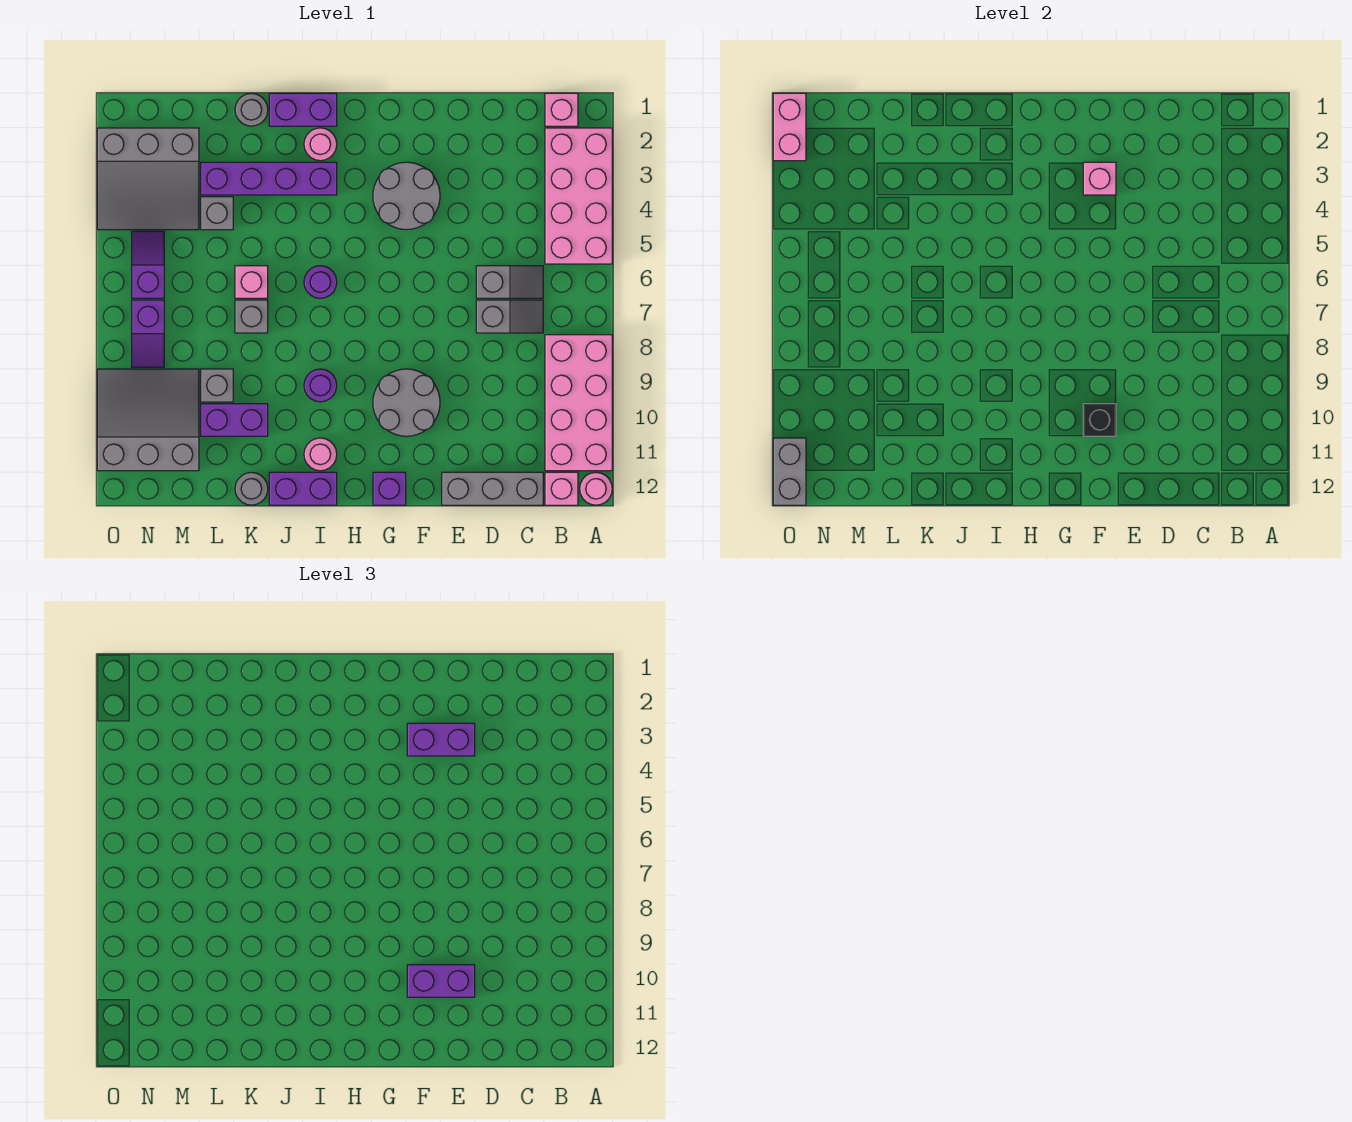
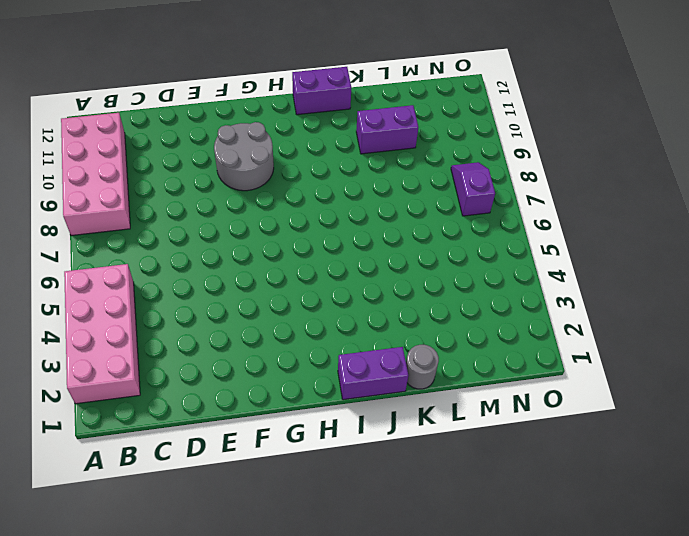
none -> pink 1x1 round brick [580,473,612,505]
none -> pink 1x1 brick [545,93,578,126]
none -> pink 1x1 brick [545,472,578,505]
none -> grey 1x2 slope [476,266,543,298]

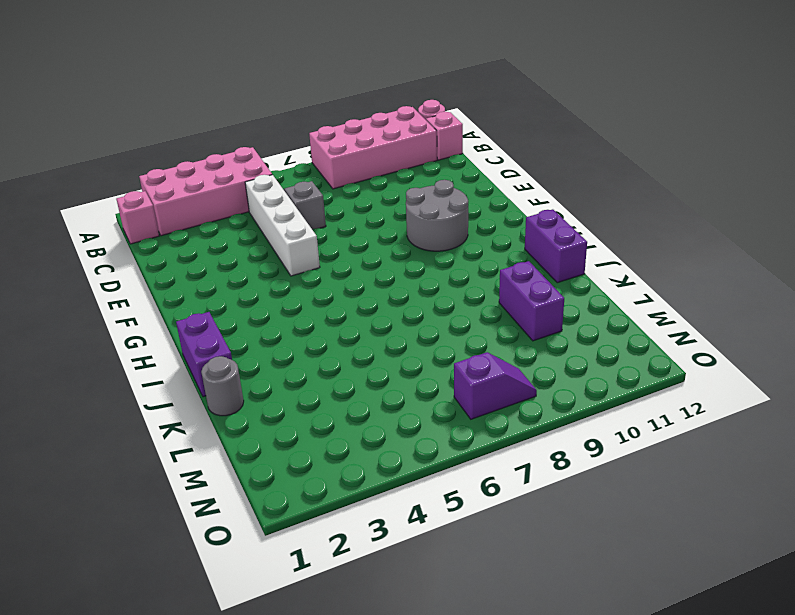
white 1x4 brick [245,175,320,276] -> none
none -> grey 1x2 slope [476,300,543,333]
none -> grey 1x3 brick [442,472,543,505]
none -> grey 2x2 round brick [373,162,440,230]
none -> purple 1x1 brick [373,472,406,505]

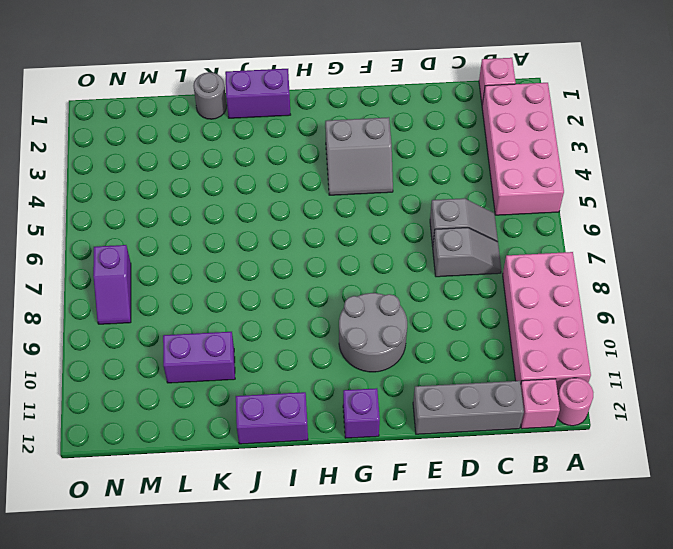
grey 2x2 slope [325,117,393,195] -> grey 2x2 round brick [373,162,440,230]
none -> pink 1x1 round brick [304,128,337,161]
none -> purple 1x4 brick [201,162,337,195]
none -> purple 1x1 round brick [304,266,337,298]
none -> purple 1x1 round brick [304,369,337,402]

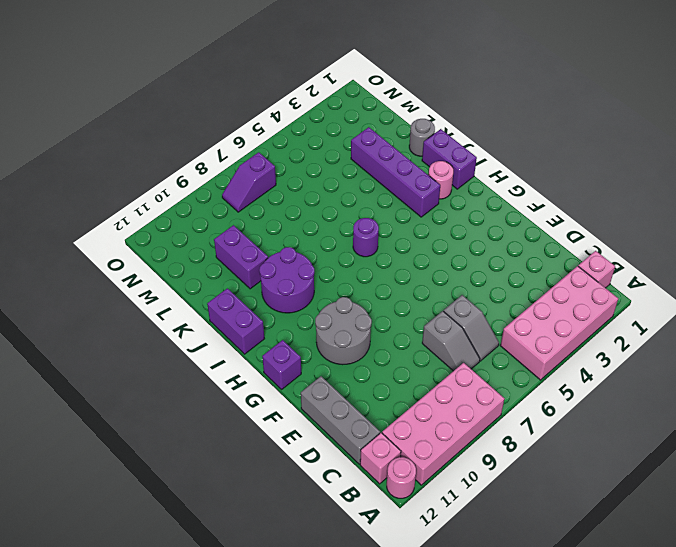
purple 2x2 round brick [259,247,314,313] -> purple 1x1 round brick [304,369,337,402]
none -> grey 2x2 round brick [373,162,440,230]
none -> pink 1x1 round brick [304,438,337,471]
none -> pink 1x1 brick [235,266,268,298]
none -> grey 1x1 brick [235,300,268,333]

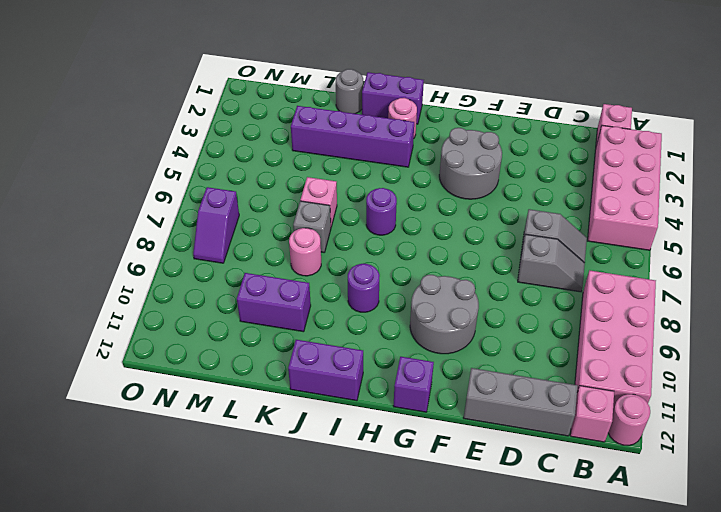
pink 1x1 round brick [289,228,321,276] -> pink 1x1 round brick moved to [304,438,337,471]
none -> grey 1x1 round brick [235,472,268,505]
none -> grey 1x1 brick [201,197,233,230]
none -> grey 1x1 brick [201,369,233,402]
none -> grey 3x3 slope [97,128,199,230]

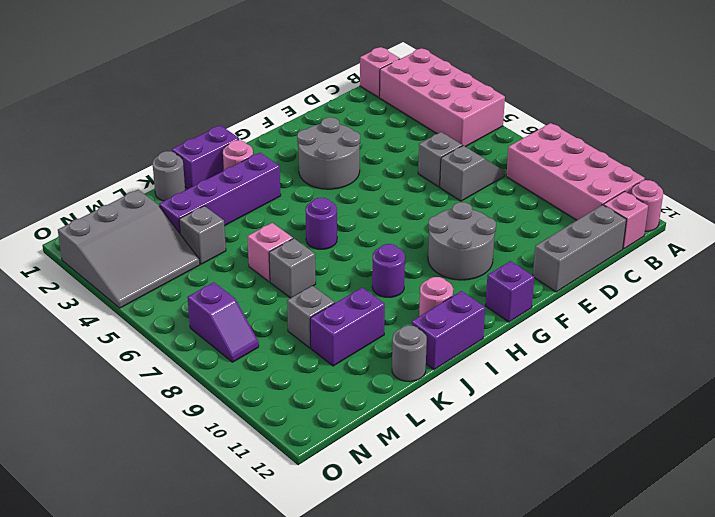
none -> grey 3x3 slope [97,369,199,471]
none -> purple 1x2 slope [132,231,164,298]
none -> pink 1x1 brick [1083,162,1116,195]
none -> black 1x1 brick [1083,404,1116,436]

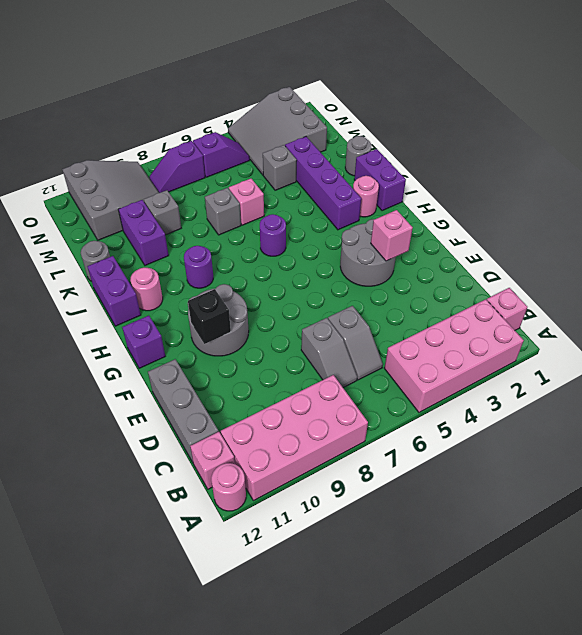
none -> pink 1x2 brick [773,93,806,161]
none -> grey 1x2 brick [773,438,806,505]
none -> purple 1x2 brick [407,723,475,756]
none -> purple 1x2 brick [407,965,475,997]

